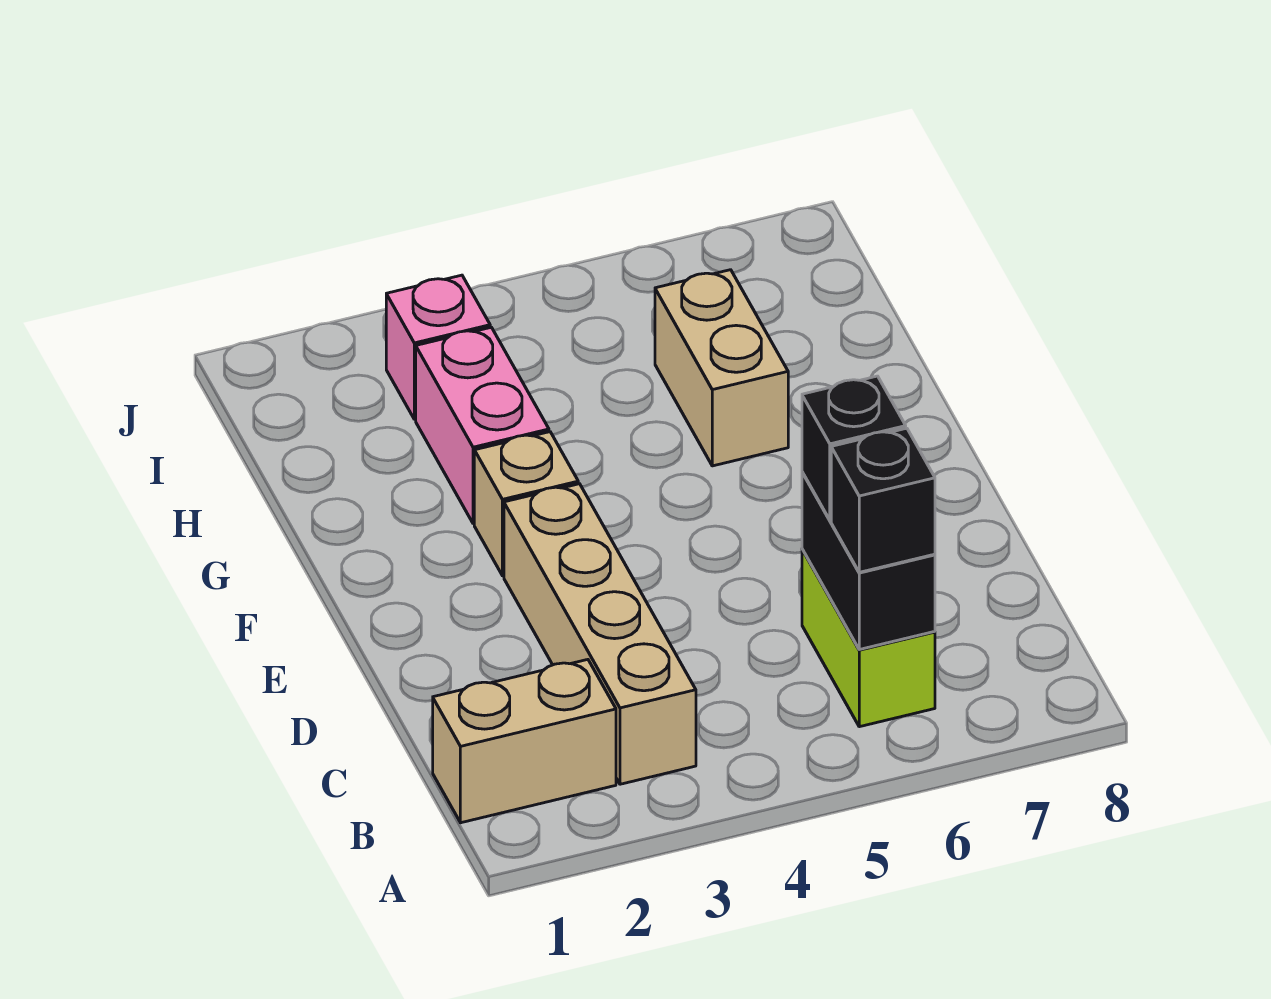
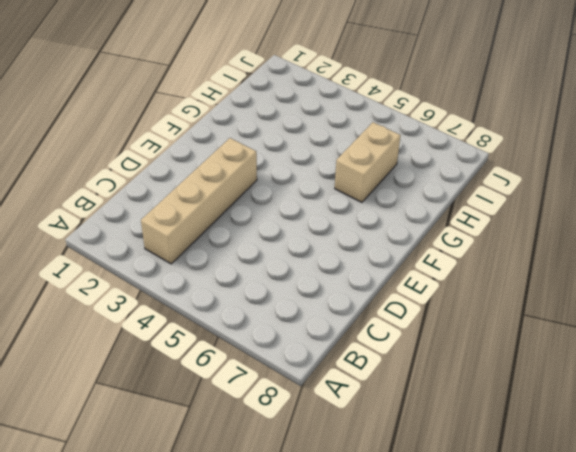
none -> tan 1x2 brick [433,660,616,823]
none -> lime 1x2 brick [802,549,935,727]

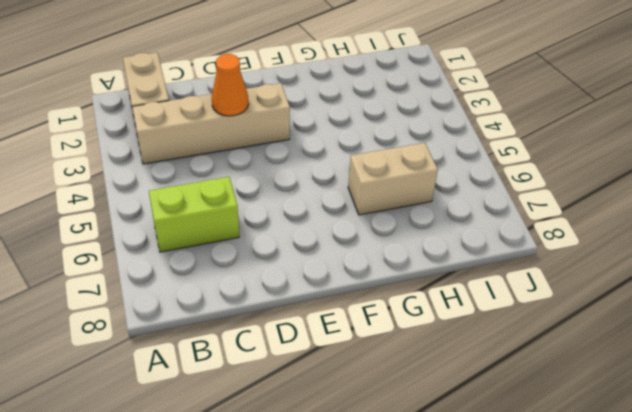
orange 1x1 cone [212,54,249,116] -> none
none -> tan 1x1 brick [474,432,578,576]
none -> pink 1x2 brick [416,327,549,524]

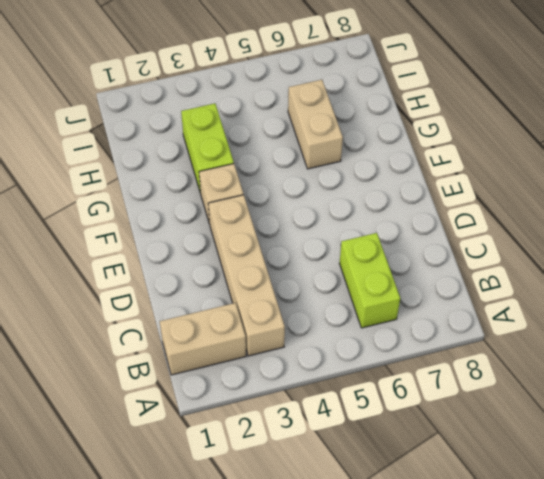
lime 1x2 brick [181,103,234,193] -> pink 1x2 brick [416,327,549,524]
none -> pink 1x1 brick [386,275,490,419]
none -> black 1x2 brick [802,472,935,649]

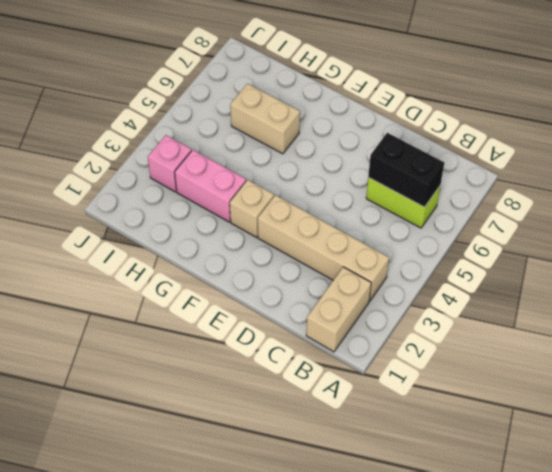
none -> black 1x1 brick [831,428,935,572]
none -> black 1x1 brick [802,376,906,520]

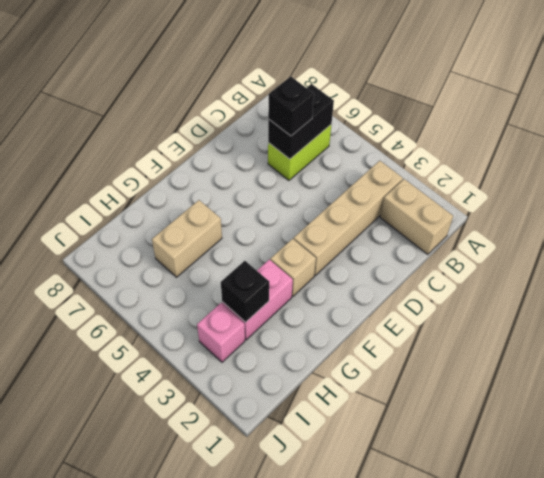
black 1x1 brick [221,261,269,322] -> black 1x1 brick moved to [831,428,935,572]

